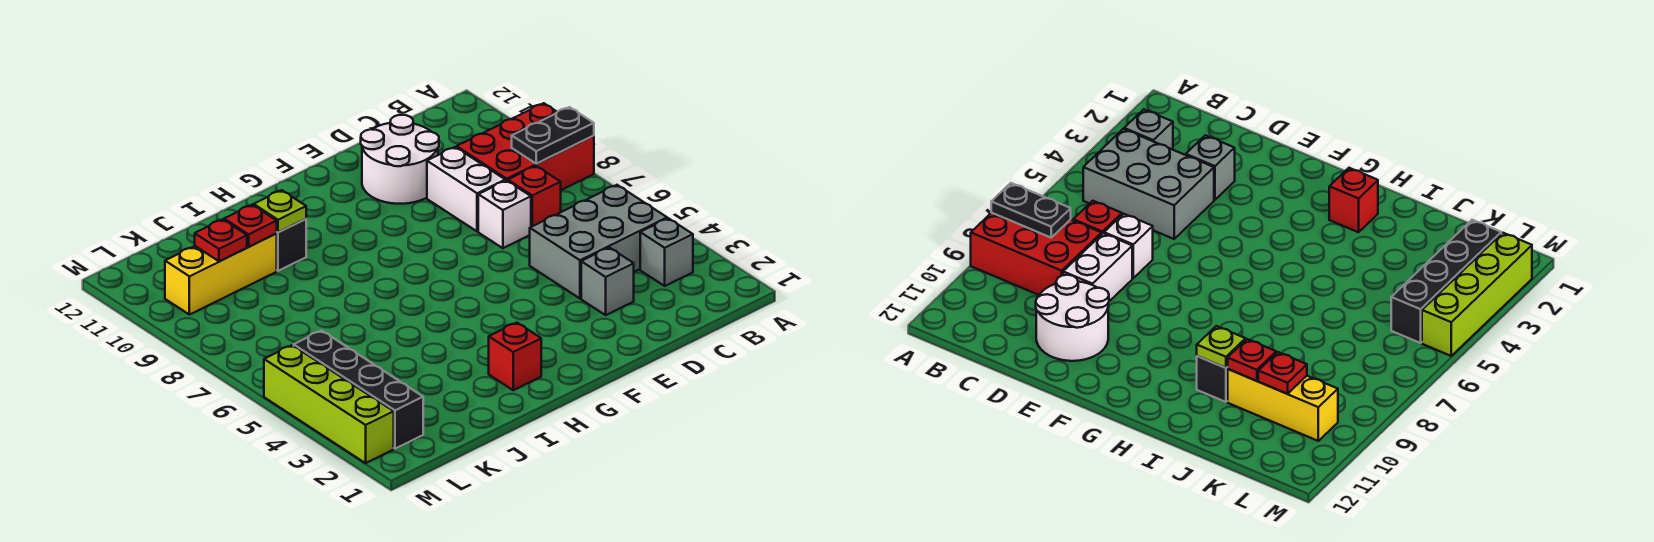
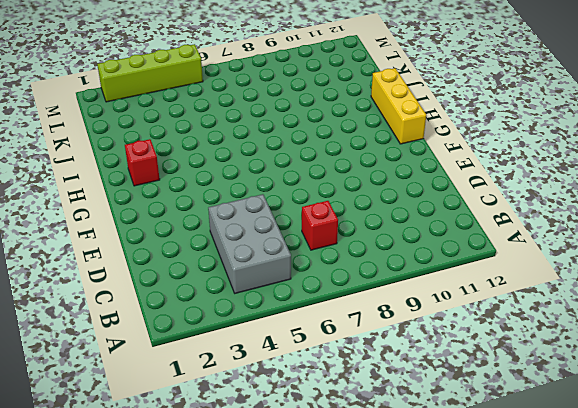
yellow 1x3 brick [371,68,426,144] -> yellow 1x3 brick moved to [165,234,277,315]
none -> red 2x3 brick [457,103,594,190]
none -> grey 1x1 brick [640,218,693,286]
none -> grey 1x1 brick [581,247,634,315]

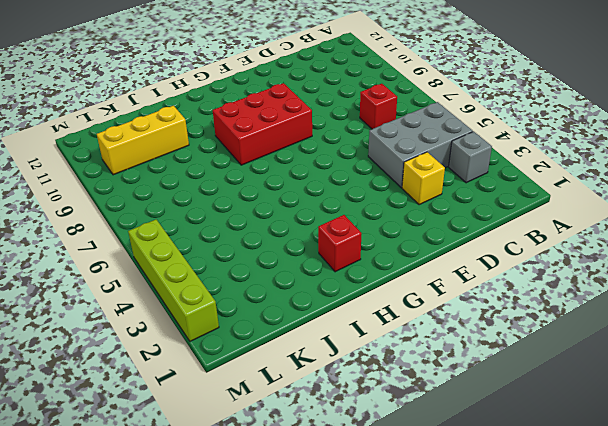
yellow 1x1 brick [402,152,445,205] -> grey 1x1 brick [581,247,634,315]
red 2x3 brick [213,83,312,165] -> red 2x3 brick moved to [457,103,594,190]
none -> white 1x1 brick [478,180,531,248]
none -> white 1x2 brick [427,147,505,232]
none -> white 2x2 round brick [361,115,439,204]

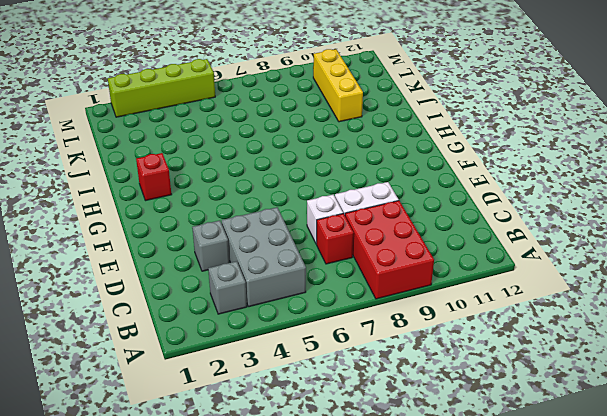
none -> white 2x2 round brick [361,115,439,204]
none -> black 1x1 brick [276,219,306,271]
none -> black 1x4 brick [294,331,423,449]

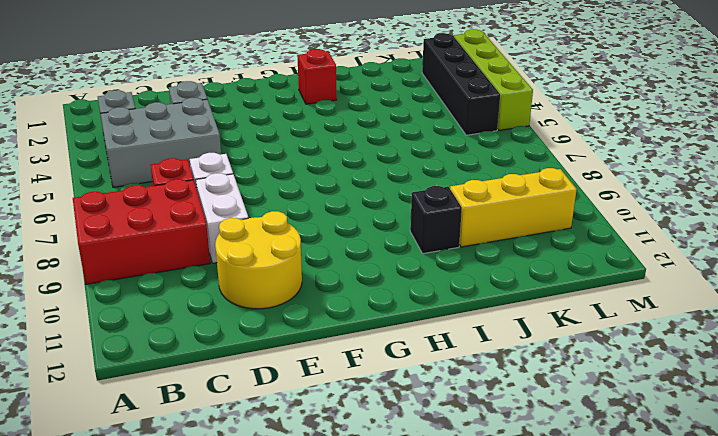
yellow 2x2 round brick [215,211,302,309] -> white 2x2 round brick [361,115,439,204]
none -> black 1x2 plate [512,107,594,164]
none -> lime 1x1 plate [254,190,306,232]
none -> red 1x1 plate [224,205,277,247]

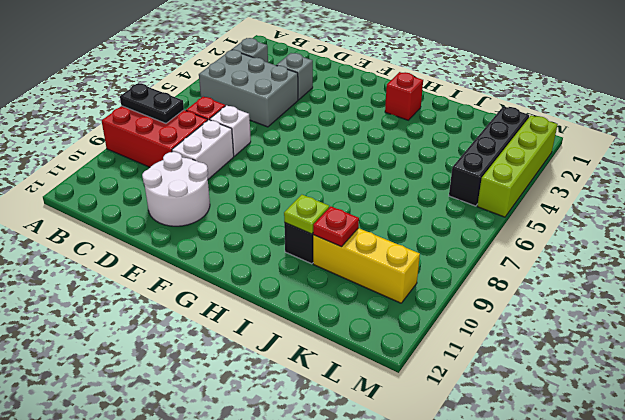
none -> red 1x1 plate [195,219,247,261]

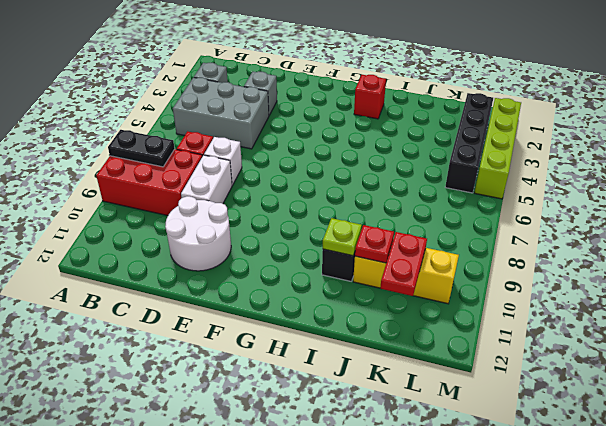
red 1x2 plate [380,232,427,296] -> red 1x1 plate [195,219,247,261]

